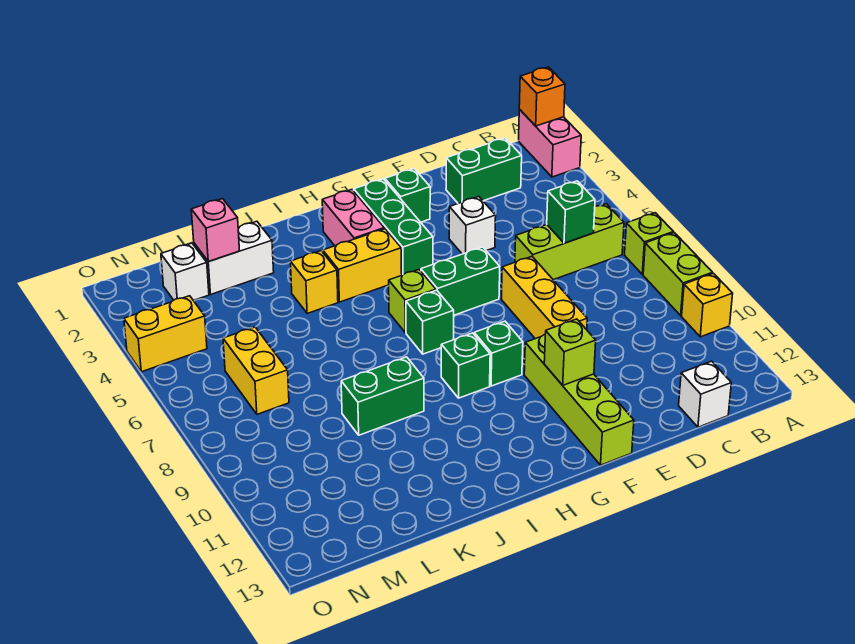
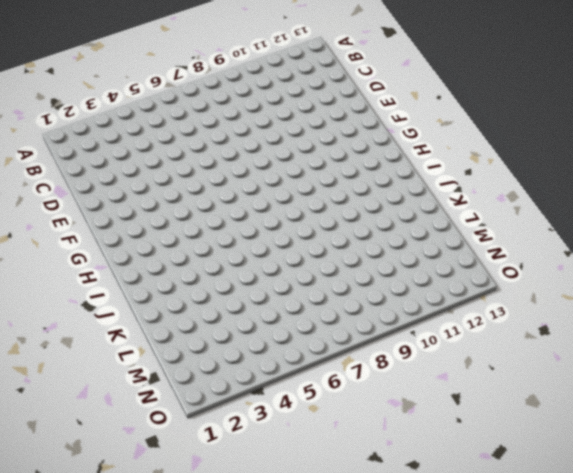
none -> pink 1x2 brick [519,110,581,177]
none -> lime 1x1 brick [625,213,673,274]
none -> lime 1x2 brick [643,233,713,316]

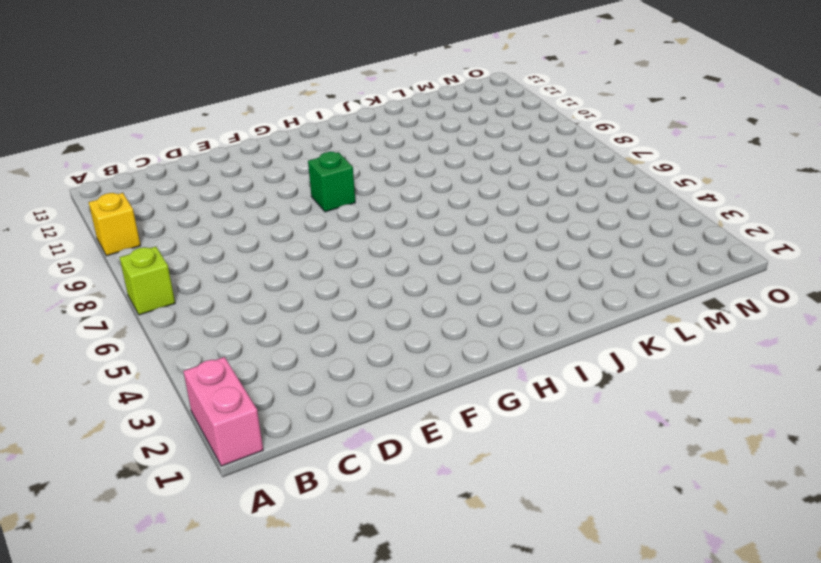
none -> lime 1x2 brick [643,233,713,316]
none -> lime 1x3 brick [515,204,624,280]
none -> green 1x2 brick [446,138,522,203]

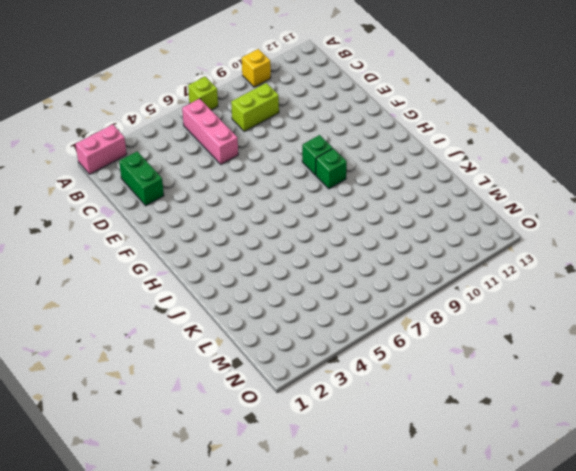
pink 1x3 brick [182,99,238,164] -> lime 1x3 brick [515,204,624,280]
lime 1x2 brick [231,83,279,131] -> lime 1x2 brick moved to [643,233,713,316]
none -> white 1x1 brick [679,361,731,427]
none -> white 1x1 brick [449,197,496,254]
none -> yellow 1x3 brick [501,257,587,339]

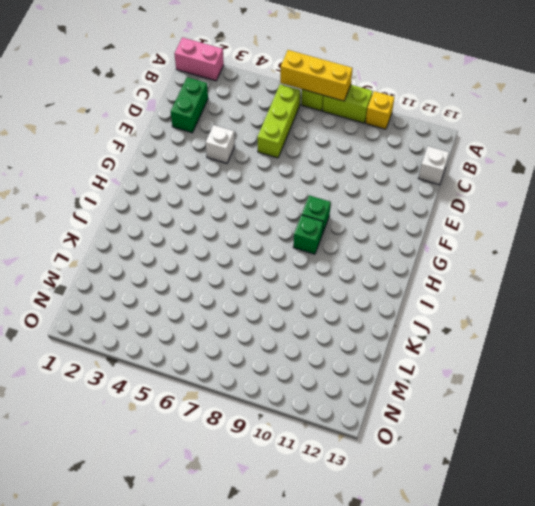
yellow 1x3 brick [280,50,353,101] -> yellow 1x3 brick moved to [501,257,587,339]
none -> green 1x1 brick [385,169,430,222]
none -> green 1x2 brick [421,247,500,315]
none -> lime 1x4 brick [524,335,634,465]

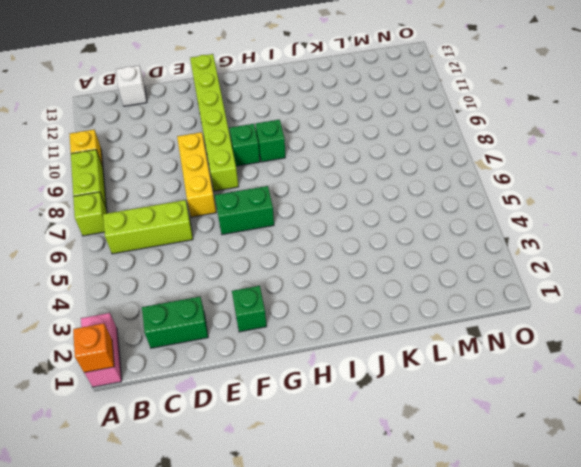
lime 1x6 brick [190,54,239,191] -> lime 1x4 brick [524,335,634,465]
none -> white 1x1 brick [449,197,496,254]
none -> green 1x3 brick [354,179,433,275]
none -> pink 1x2 brick [322,190,384,246]

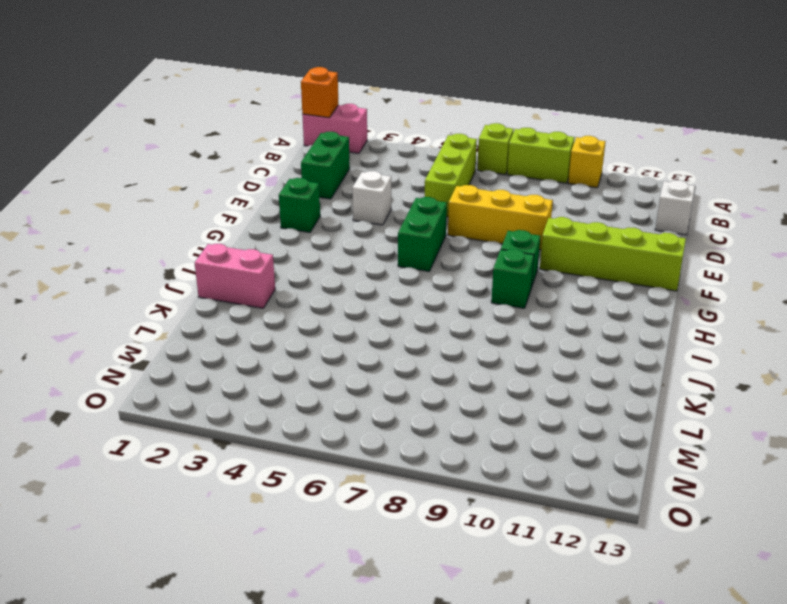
pink 1x2 brick [195,244,275,308] -> pink 1x2 brick moved to [322,190,384,246]
none -> green 1x3 brick [354,179,433,275]
none -> yellow 1x2 brick [323,229,402,302]
none -> lime 1x1 brick [389,270,436,333]

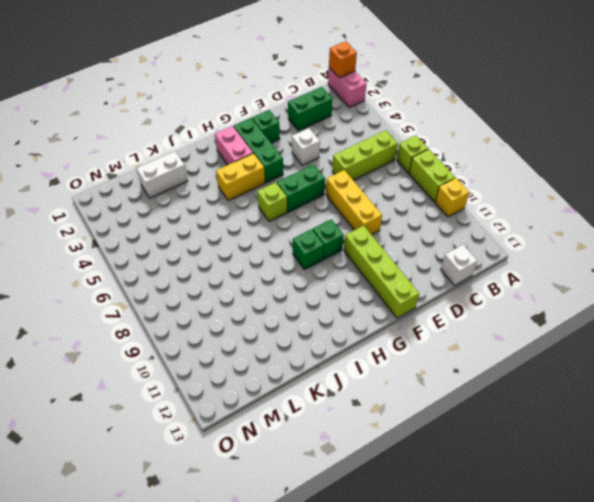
none -> green 1x1 brick [406,290,454,354]
none -> yellow 1x1 brick [290,251,338,313]
none -> green 1x2 brick [341,357,424,435]

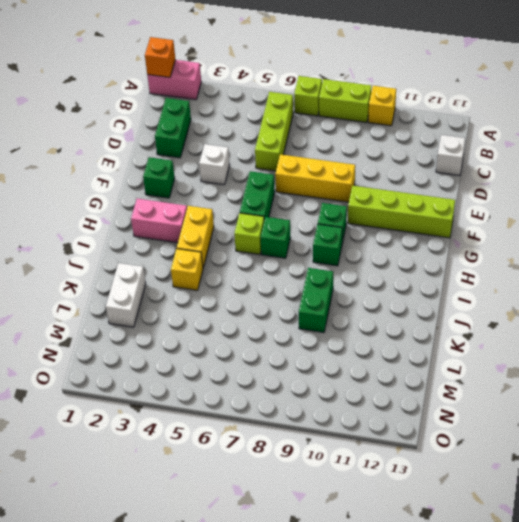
none -> green 1x3 brick [354,179,433,275]
none -> white 1x1 brick [161,243,209,301]
none -> yellow 1x2 brick [223,327,289,414]

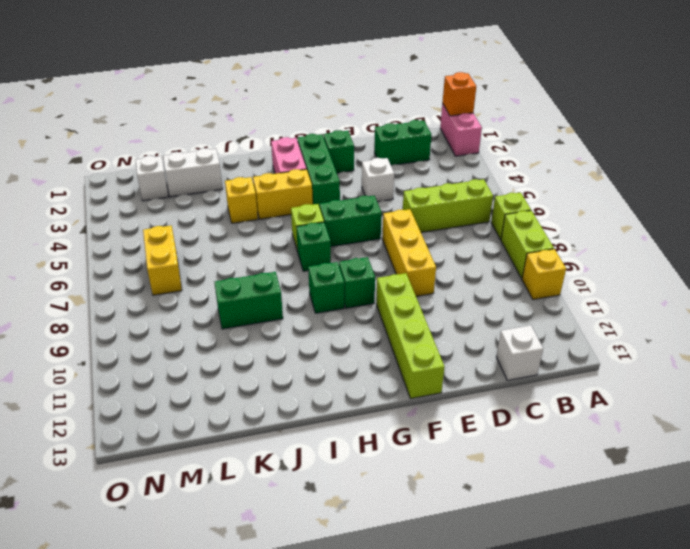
none -> yellow 1x2 brick [124,296,207,372]
none -> green 1x1 brick [547,181,595,243]
none -> lime 1x1 brick [544,319,596,385]

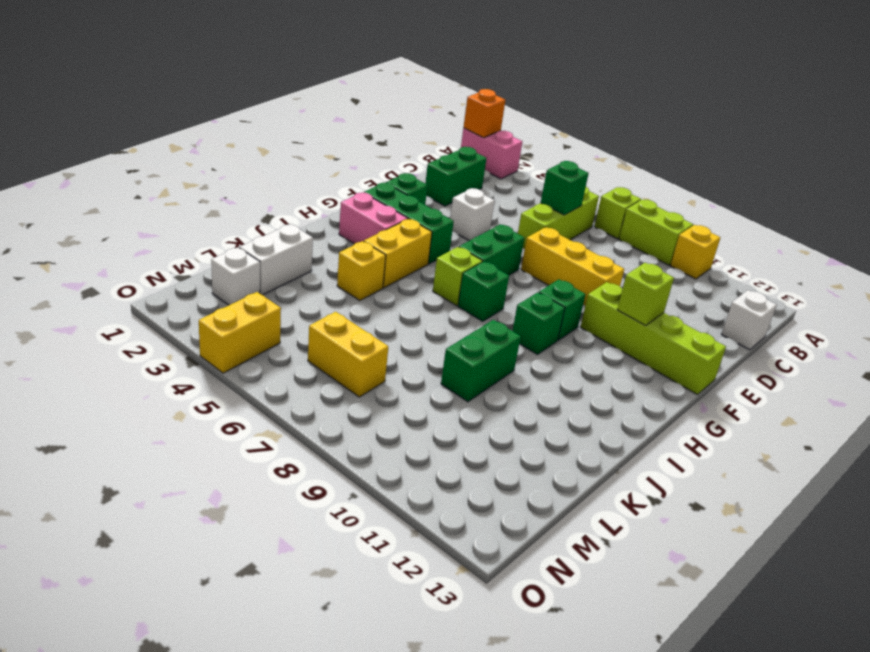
none -> pink 1x1 brick [191,199,240,262]

